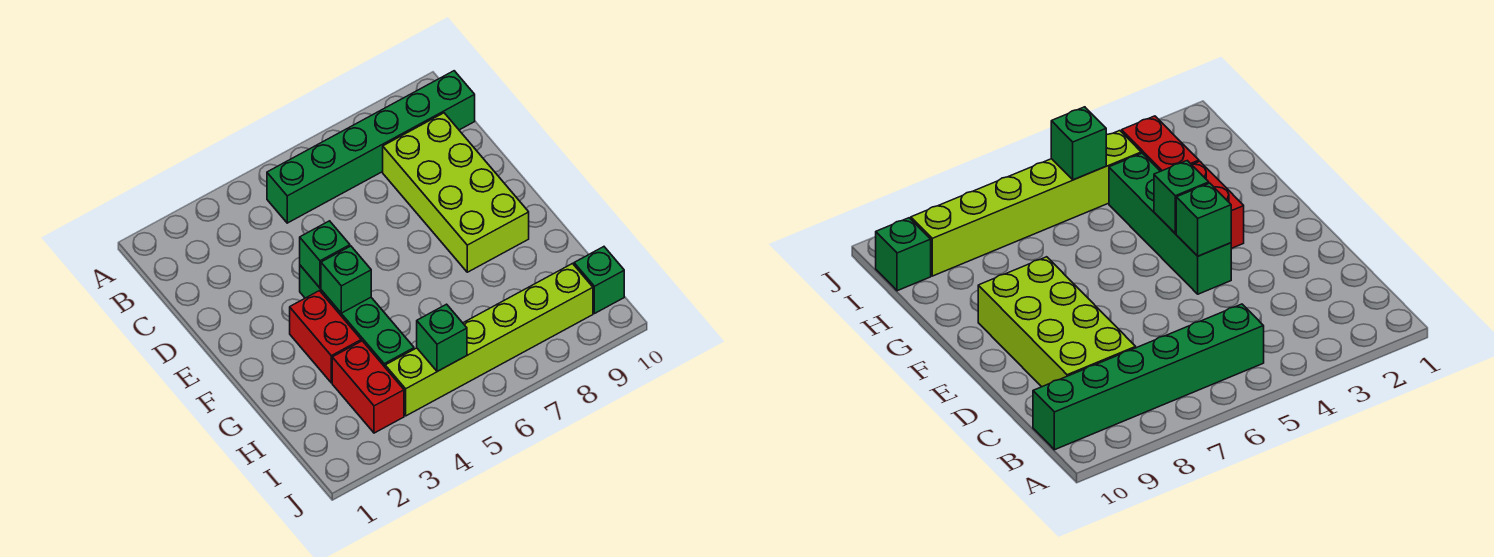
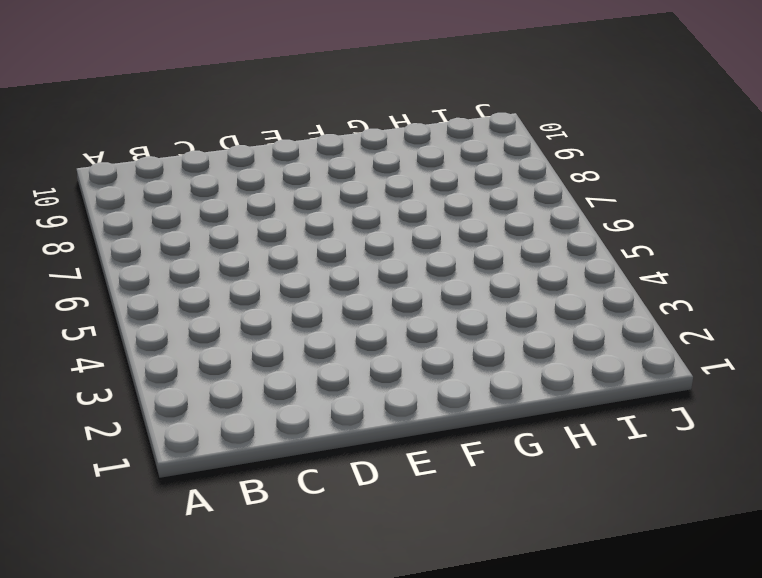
none -> green 1x6 brick [267,71,475,223]
none -> lime 2x4 brick [383,113,529,272]

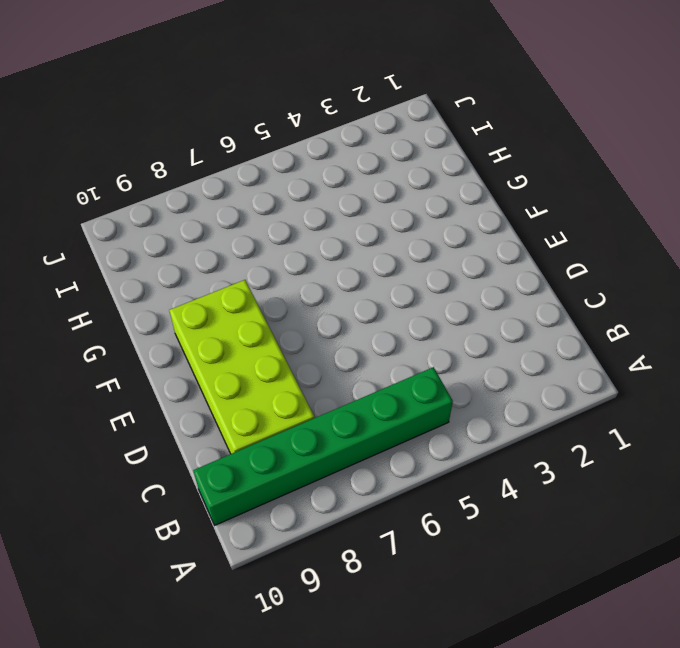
none -> green 1x4 brick [300,265,414,367]
none -> red 1x2 brick [290,291,361,383]

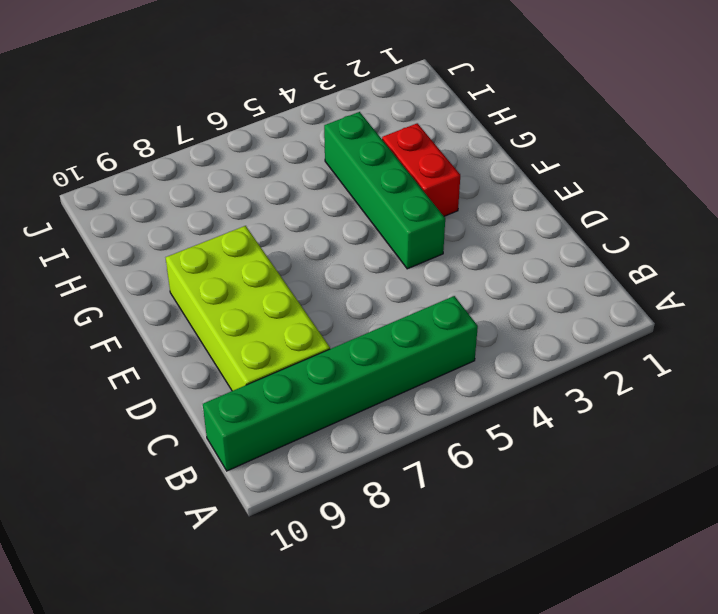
none -> red 1x2 brick [332,341,404,433]
none -> lime 1x6 brick [385,264,593,416]

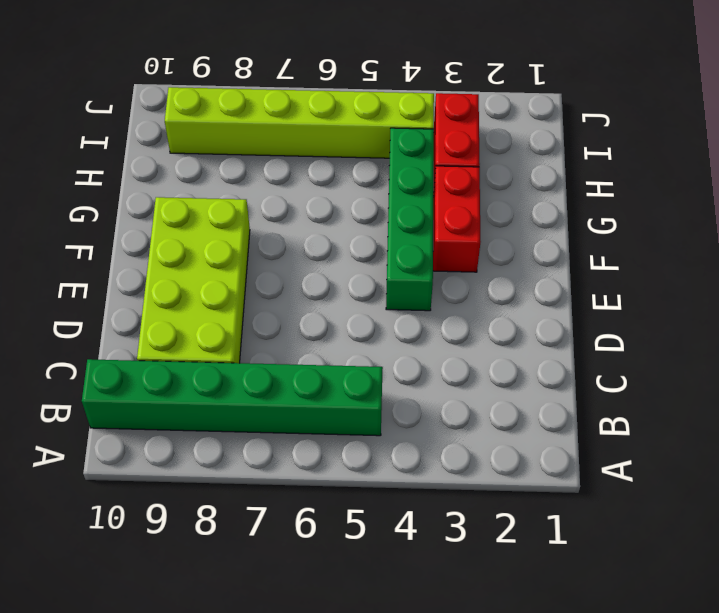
none -> green 1x1 brick [574,247,624,314]
none -> green 1x1 brick [300,221,350,288]

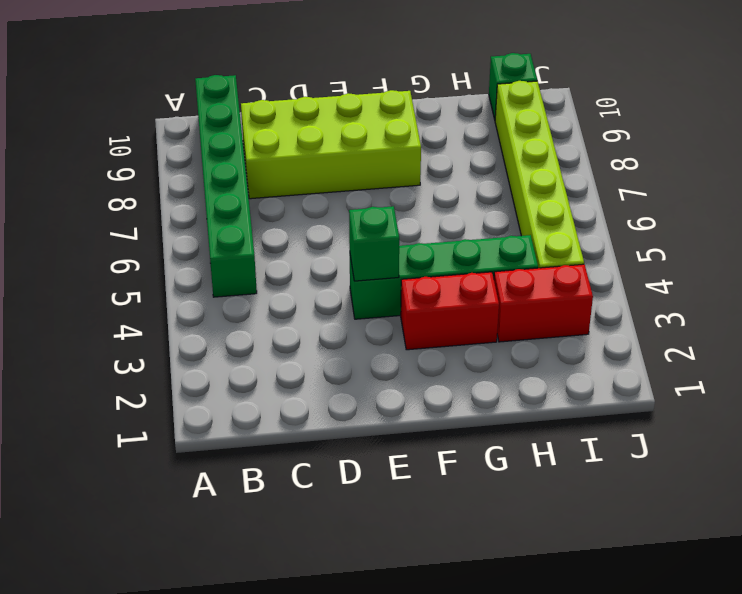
none -> green 1x1 brick [321,246,371,313]
none -> green 1x1 brick [417,304,467,371]

